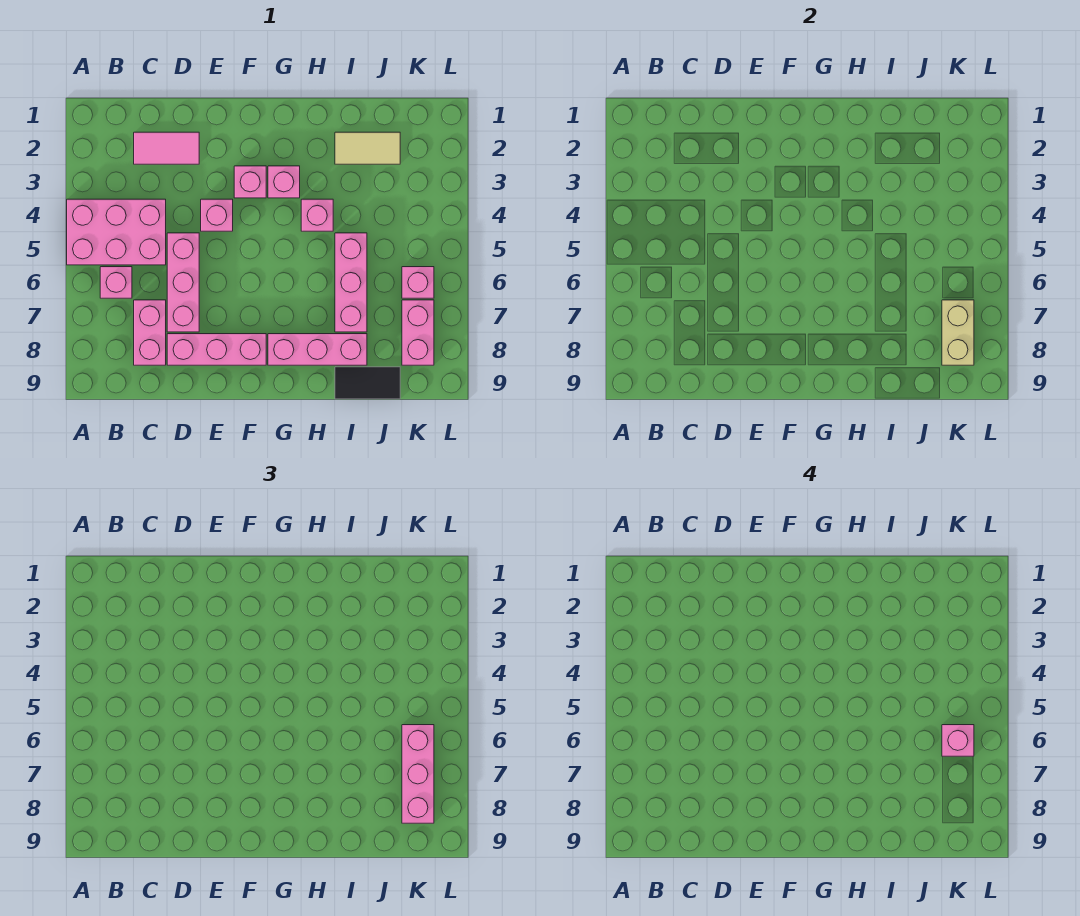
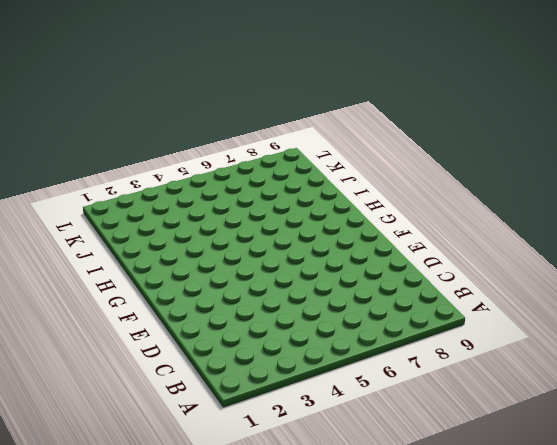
none -> pink 2x3 brick [67,199,166,265]
none -> pink 1x1 brick [100,267,132,298]
none -> pink 1x2 tile [134,132,199,164]

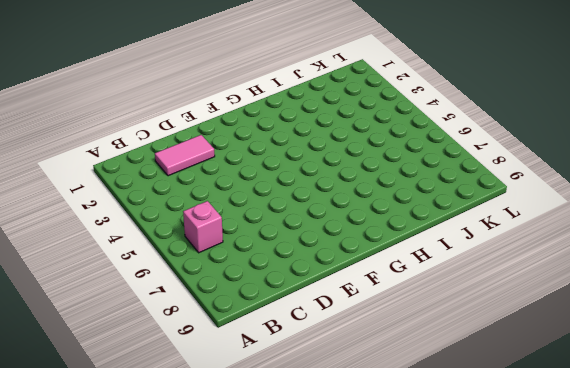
none -> pink 2x3 brick [67,199,166,265]
none -> pink 1x2 brick [134,300,166,365]
none -> pink 1x3 brick [167,233,199,332]

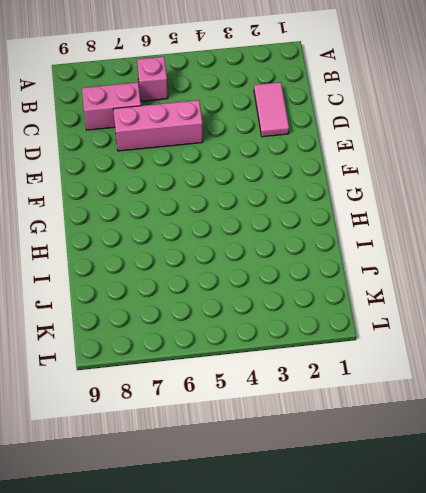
none -> pink 2x3 brick [67,199,166,265]
none -> pink 1x3 brick [167,334,266,365]
none -> pink 1x1 brick [201,199,233,231]

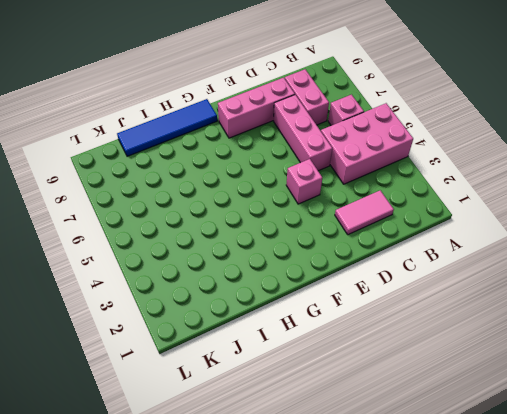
blue 1x4 tile [117,99,217,156] -> black 1x2 tile [335,367,400,399]
none -> pink 1x1 brick [234,166,266,198]
none -> pink 1x1 brick [268,166,300,198]
none -> pink 1x3 brick [268,334,367,365]

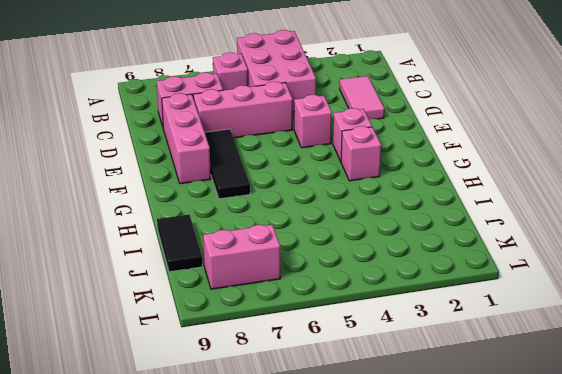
black 1x3 tile [205,129,250,199] -> none
none -> pink 1x3 brick [268,334,367,365]
none -> pink 1x1 brick [301,199,333,231]
none -> tan 1x2 tile [335,132,400,164]

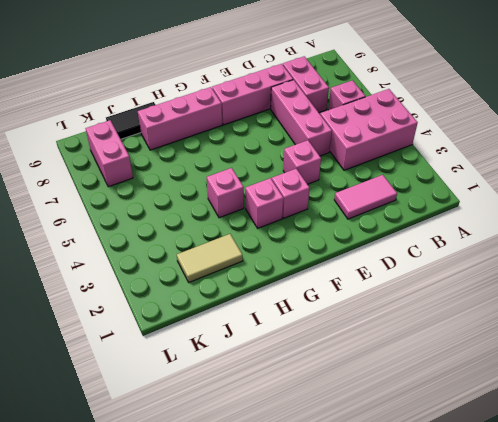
none -> pink 1x3 brick [335,233,367,332]
none -> pink 1x1 brick [402,267,434,298]
none -> tan 1x2 brick [942,300,974,365]

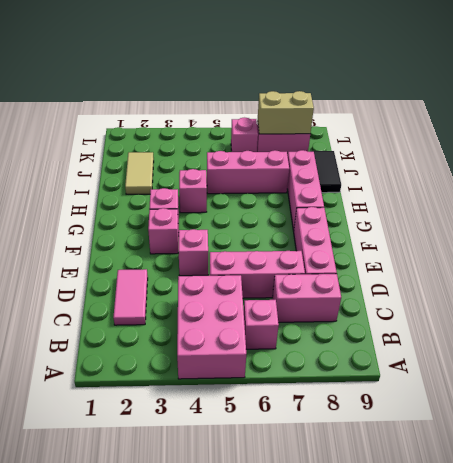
none -> pink 1x3 brick [402,725,434,823]
none -> pink 1x1 brick [942,725,974,756]

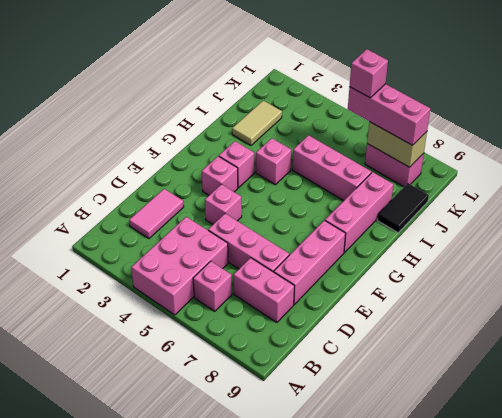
none -> pink 1x1 brick [402,267,434,298]

